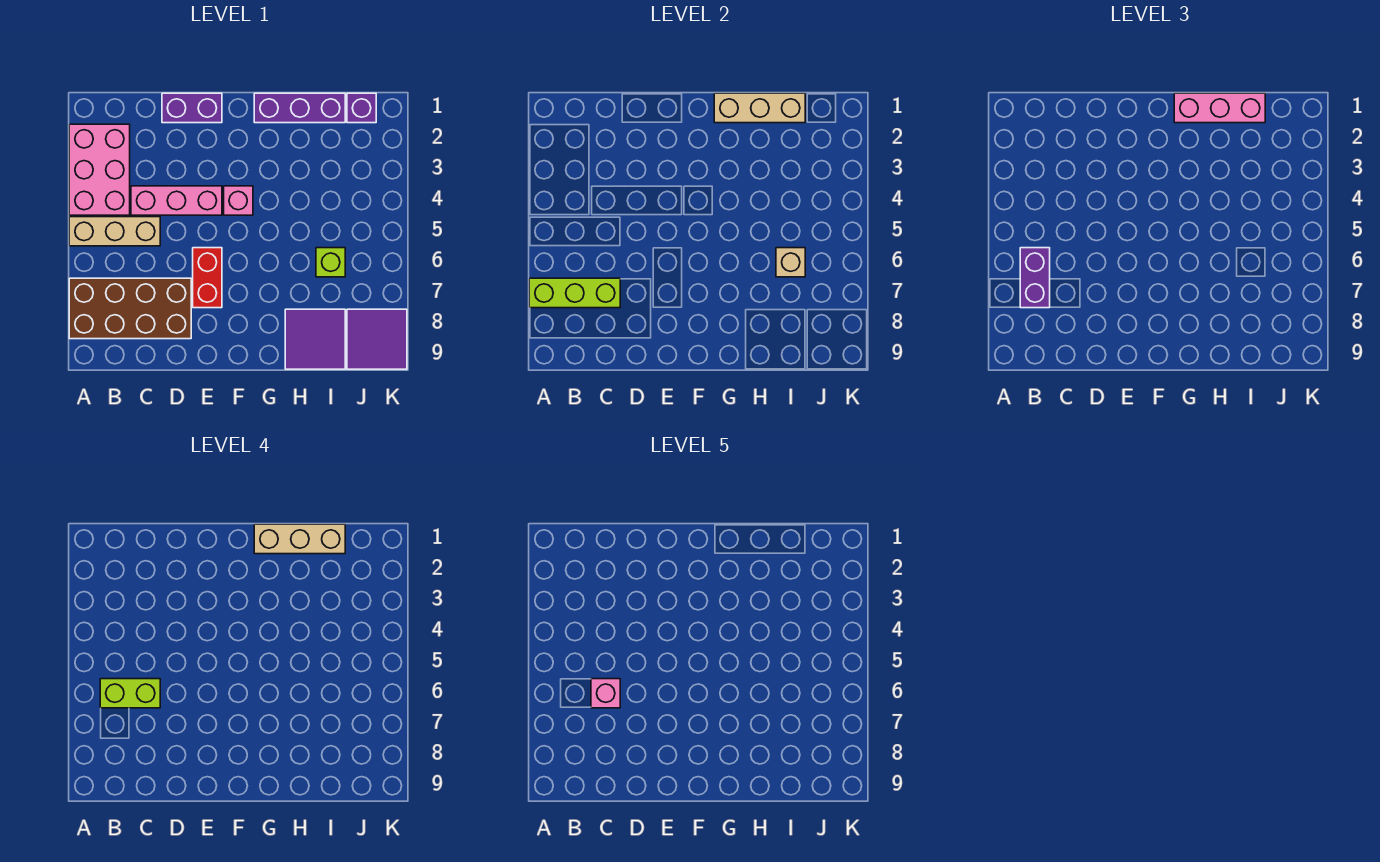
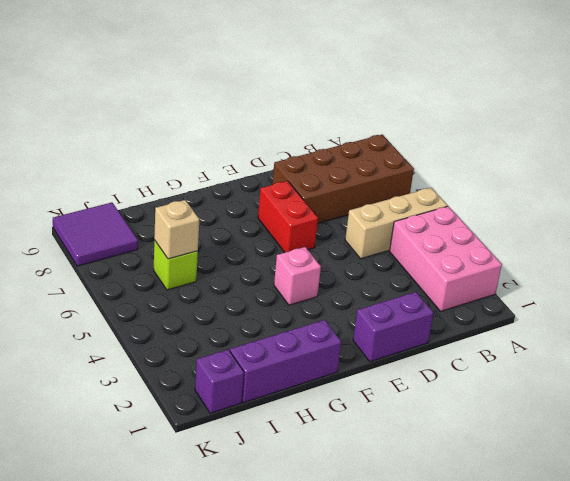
none -> pink 1x3 brick [131,186,222,215]
none -> purple 2x2 tile [285,309,345,369]
none -> lime 1x3 brick [529,278,620,308]

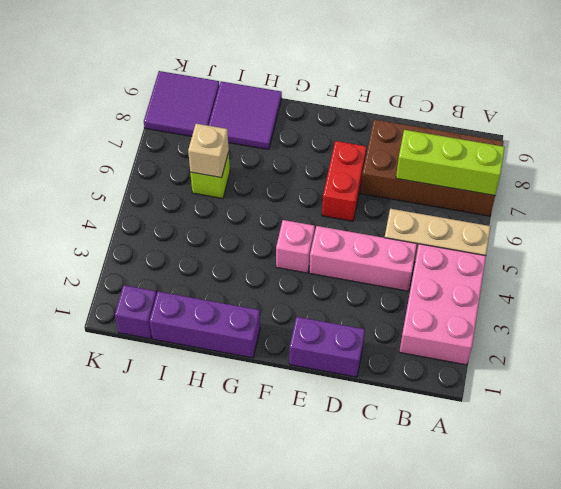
none -> tan 1x3 brick [714,93,805,123]
none -> purple 1x2 brick [1020,248,1050,308]
none -> pink 1x3 brick [1174,93,1265,123]

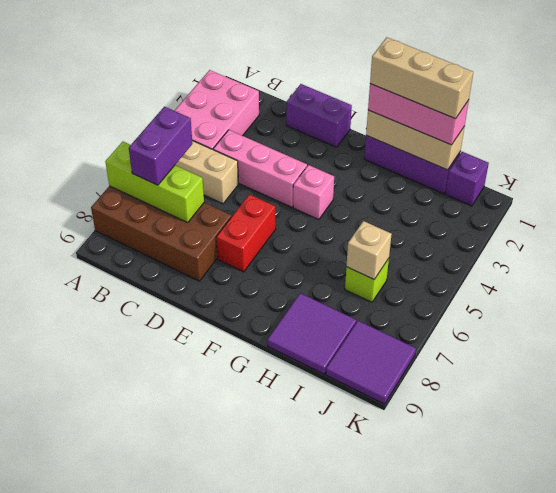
none -> lime 1x2 brick [100,679,160,708]
none -> pink 1x1 brick [591,679,620,708]

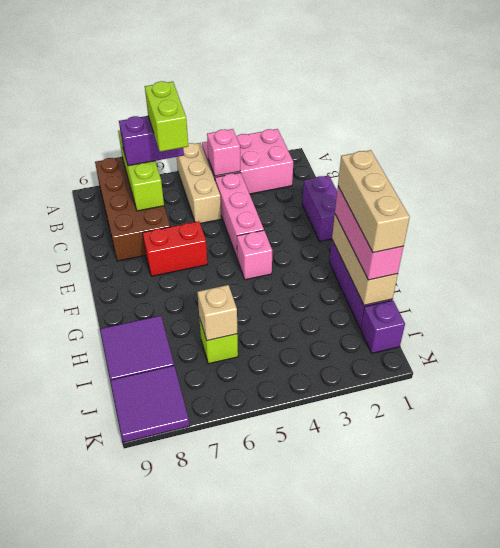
pink 1x1 brick [207,129,240,176] -> pink 1x1 brick moved to [591,679,620,708]

